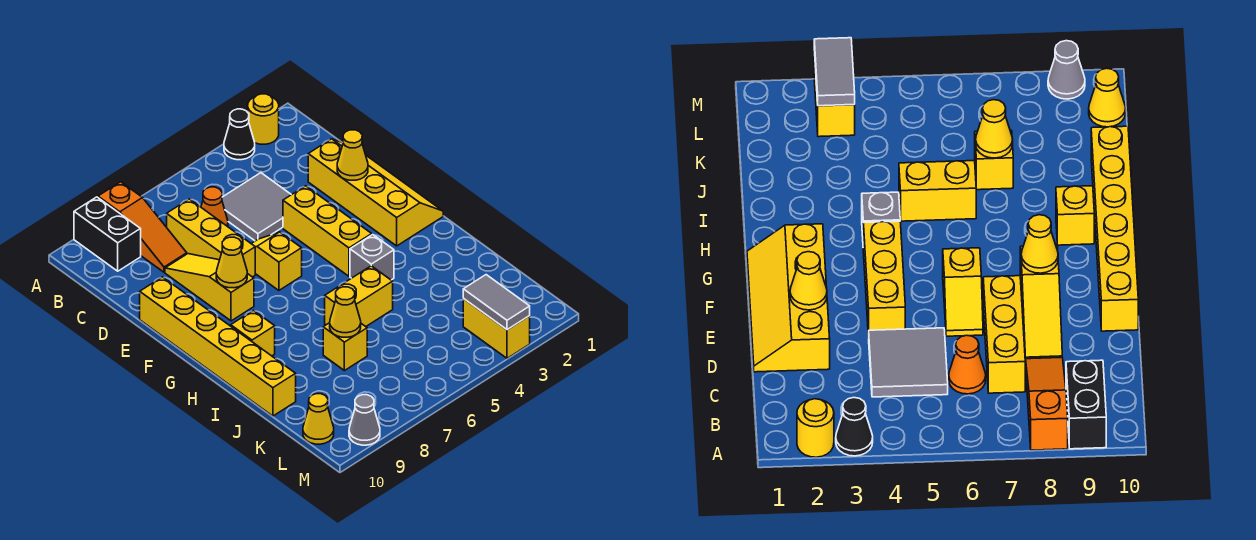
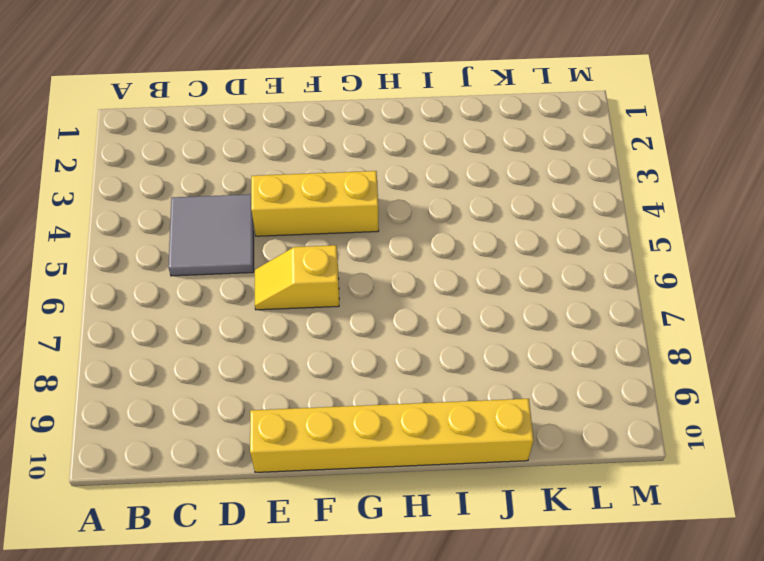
none -> yellow 1x1 round brick [248,94,279,144]
none -> black 1x1 cone [224,109,255,160]
none -> orange 1x3 slope [98,182,187,272]

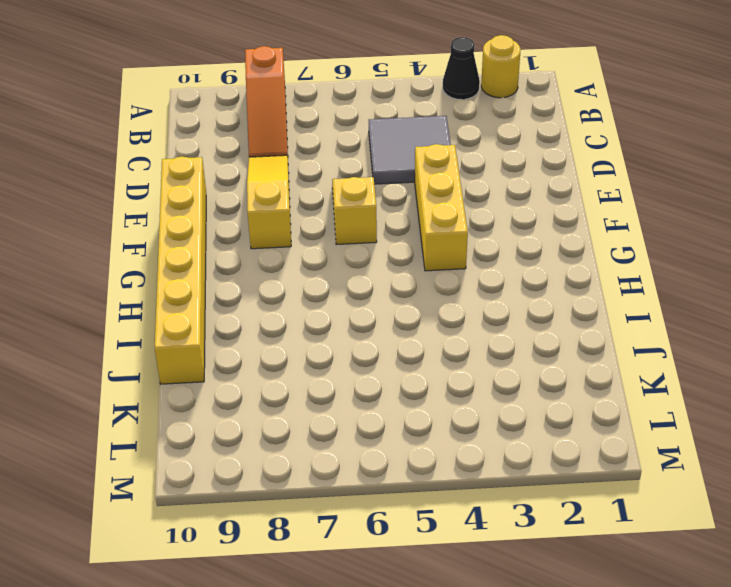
none -> black 1x2 brick [74,197,141,271]
none -> orange 1x1 cone [201,187,228,227]
none -> yellow 1x3 brick [167,199,255,277]

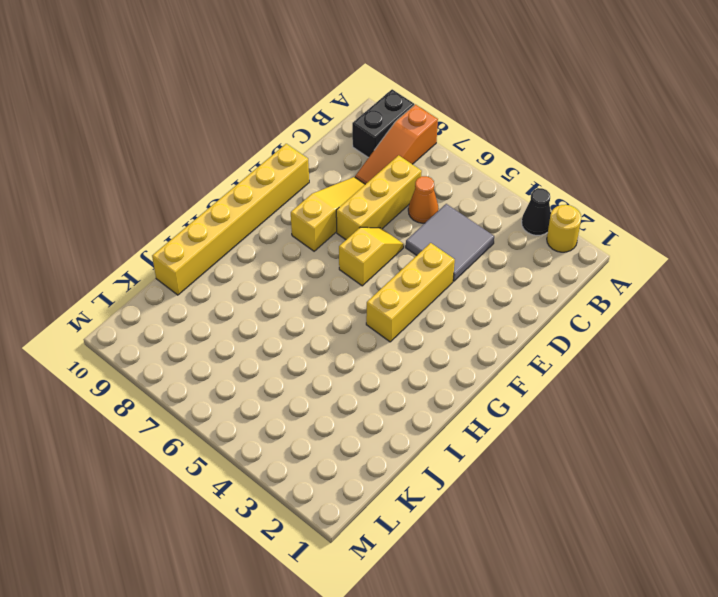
none -> yellow 2x4 slope [308,139,443,246]
none -> grey 1x1 brick [350,235,394,280]
none -> yellow 1x1 brick [231,310,275,356]

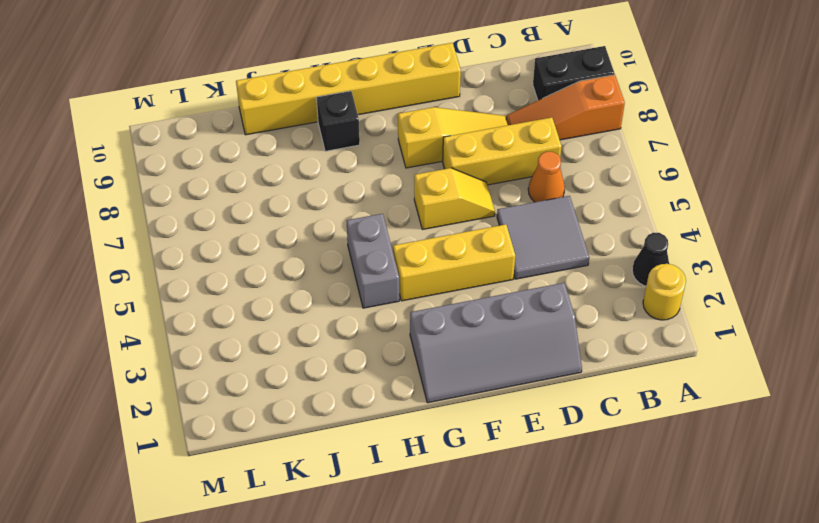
grey 2x4 slope [410,283,582,403] -> yellow 2x4 slope [308,139,443,246]
grey 1x2 brick [347,214,399,308] -> grey 1x1 brick [350,235,394,280]
black 1x1 brick [316,91,360,151] -> yellow 1x1 brick [231,310,275,356]
none -> yellow 1x2 brick [325,266,393,327]
none -> yellow 1x1 brick [323,323,367,371]
none -> yellow 1x2 brick [463,299,530,358]

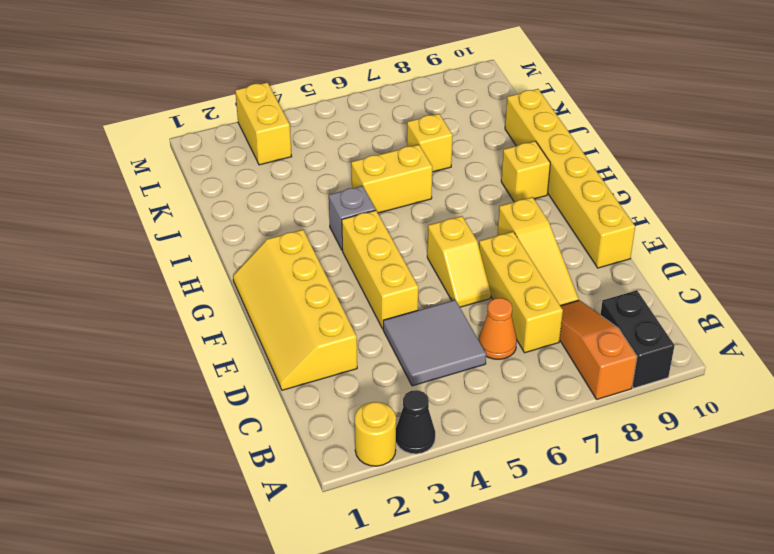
none -> yellow 1x1 cone [303,394,334,444]
none -> grey 1x1 cone [349,395,380,445]
none -> yellow 1x1 cone [337,130,368,180]

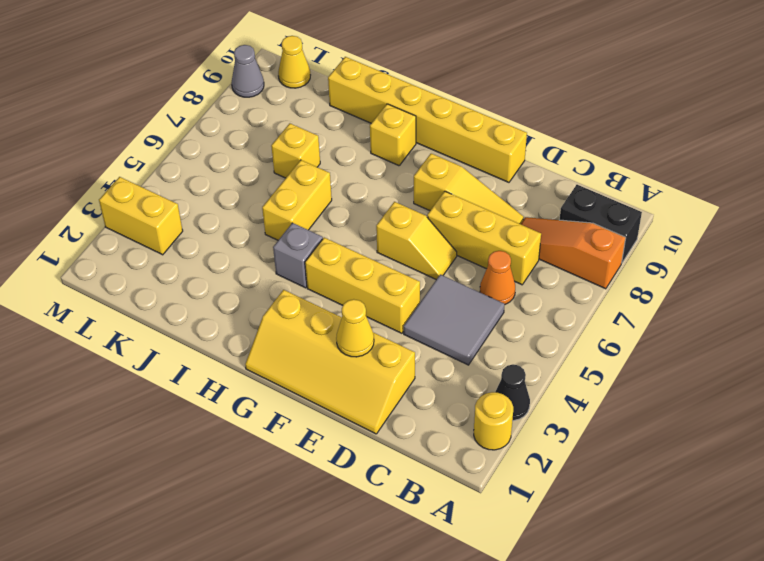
none -> yellow 1x1 cone [216,237,247,288]
none -> yellow 1x1 cone [330,287,361,337]
none -> grey 1x2 tile [463,275,530,330]

